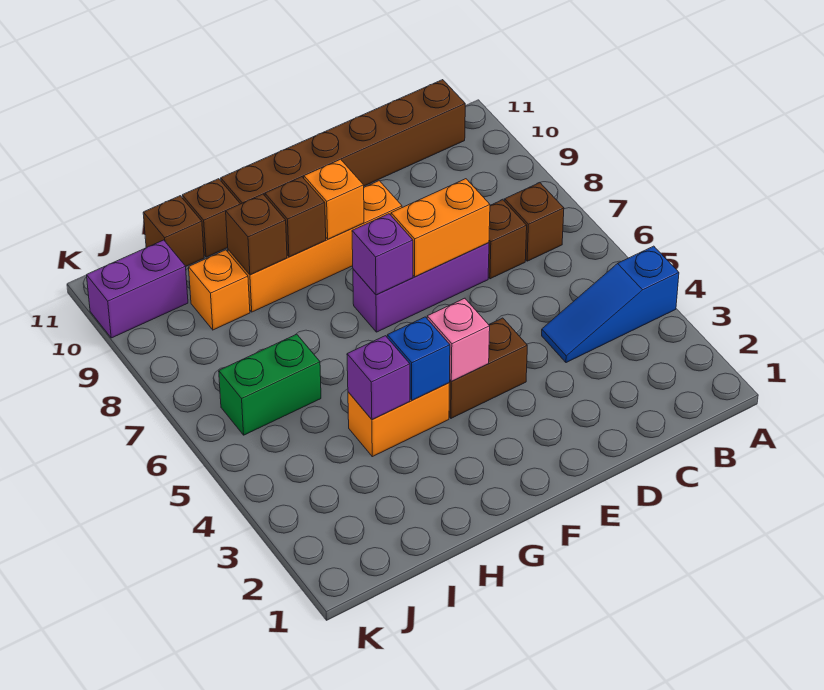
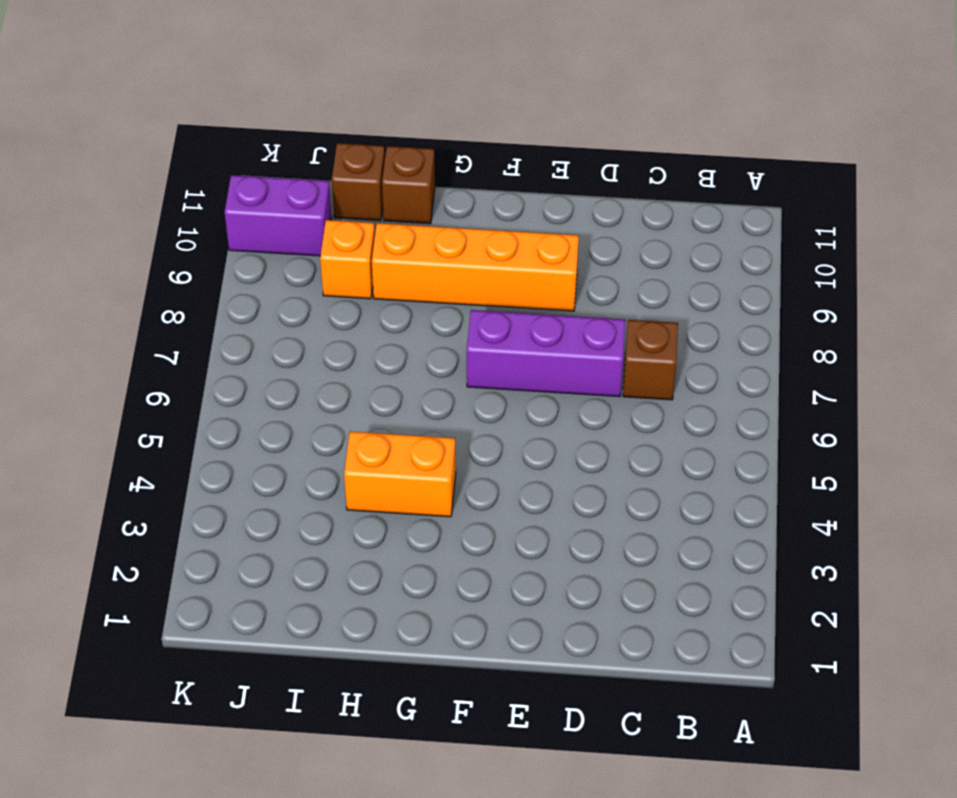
none -> blue 1x3 slope [542,246,679,363]
none -> brown 1x1 brick [505,183,564,261]
none -> brown 1x6 brick [221,80,465,204]

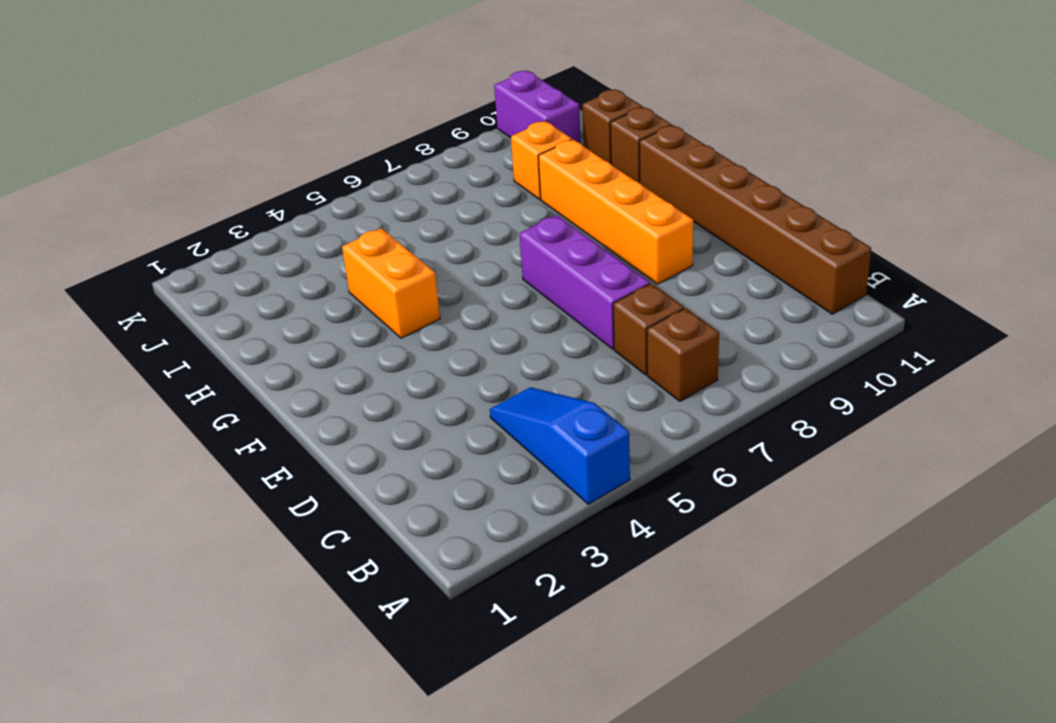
none -> brown 1x2 brick [449,318,527,418]
none -> green 1x2 brick [219,334,321,435]
none -> orange 1x2 brick [391,179,490,277]

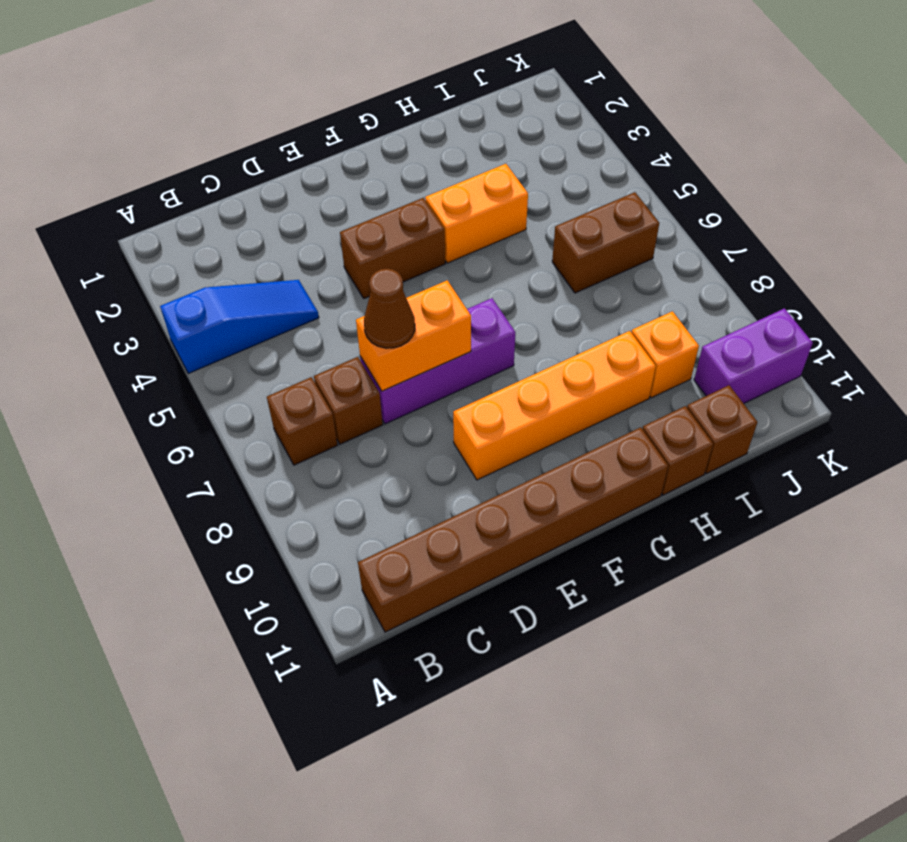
brown 1x1 cone [364,269,415,348] -> none
brown 1x2 brick [552,192,659,293] -> green 1x2 brick [219,334,321,435]
none -> pink 1x1 brick [427,298,490,381]
none -> purple 1x1 brick [352,214,413,295]
none -> orange 1x1 brick [304,159,364,239]

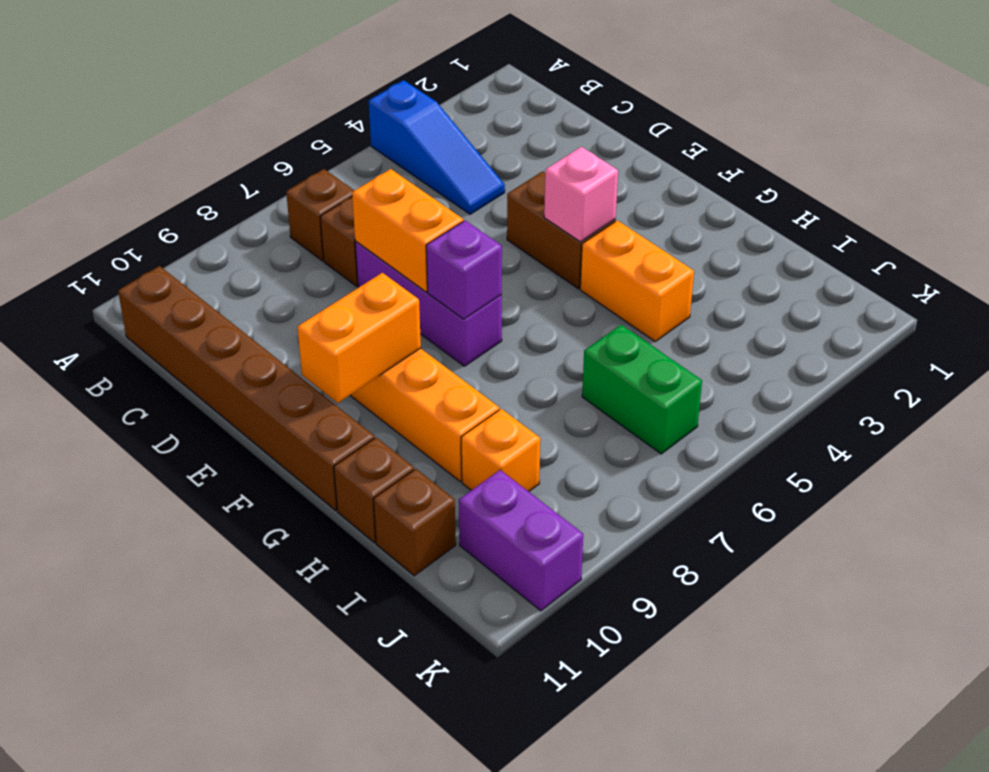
orange 1x2 brick [297,273,421,403] -> orange 1x1 brick [304,159,364,239]
none -> blue 1x1 brick [387,317,450,400]
none -> brown 1x1 brick [265,177,326,257]
none -> purple 1x1 brick [347,336,410,420]

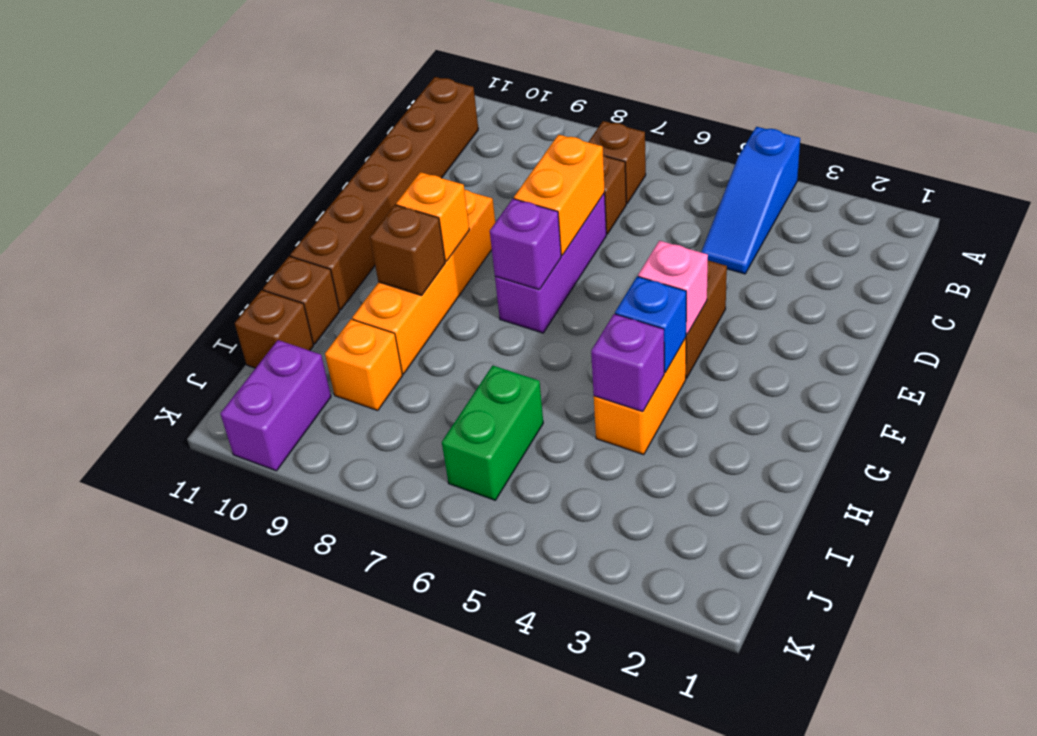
none -> brown 1x1 brick [226,194,287,275]

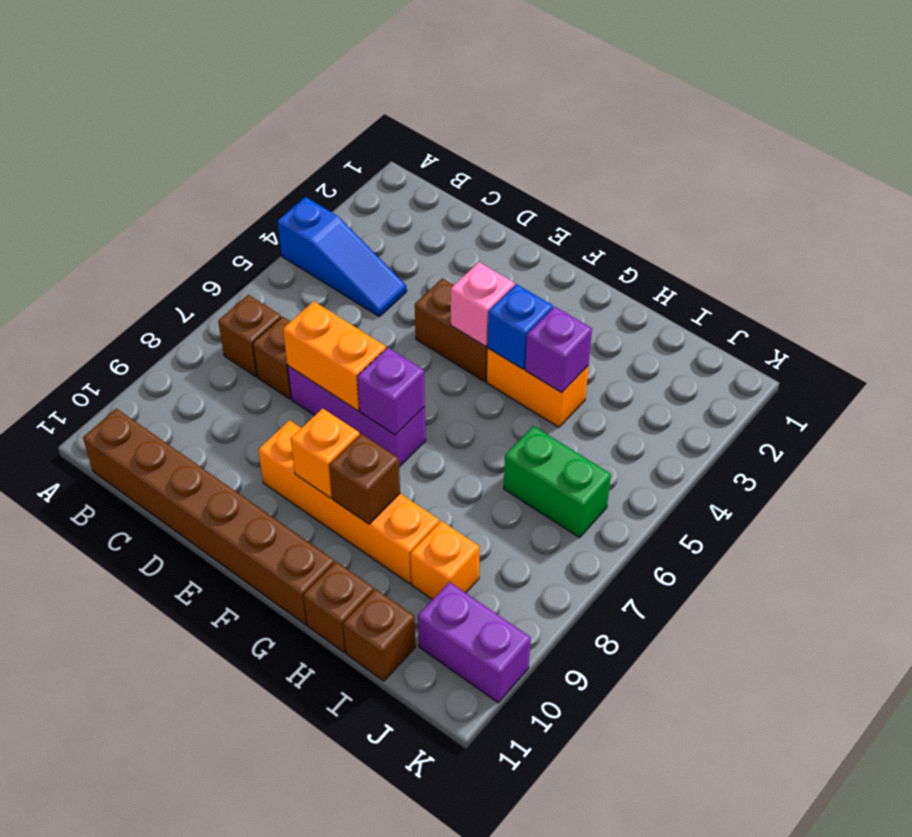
none -> brown 1x1 brick [226,194,287,275]

